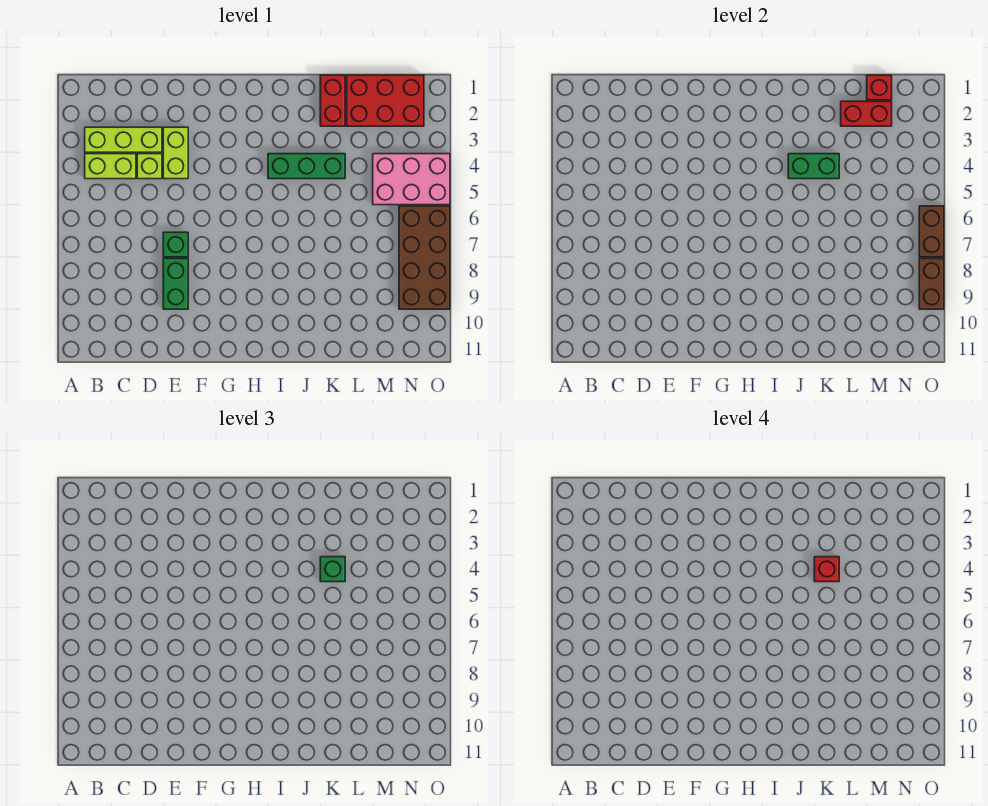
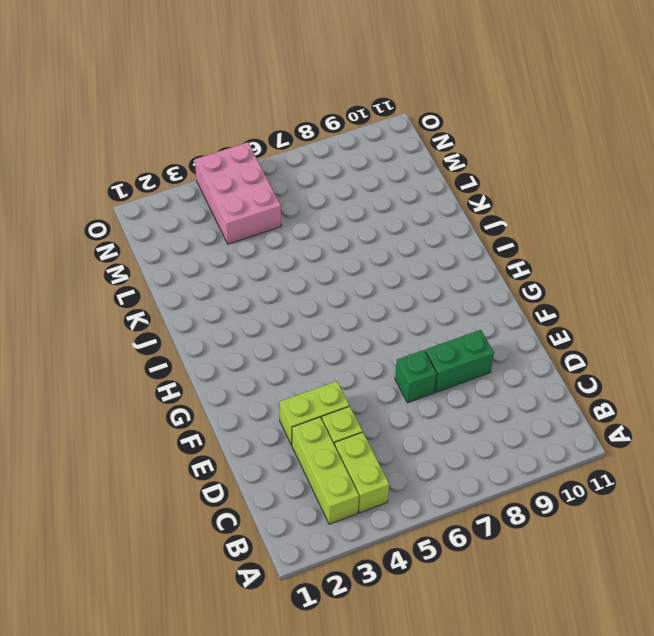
none -> green 1x3 brick [268,154,345,179]
none -> red 1x2 brick [320,75,345,126]
none -> red 2x3 brick [347,75,424,126]

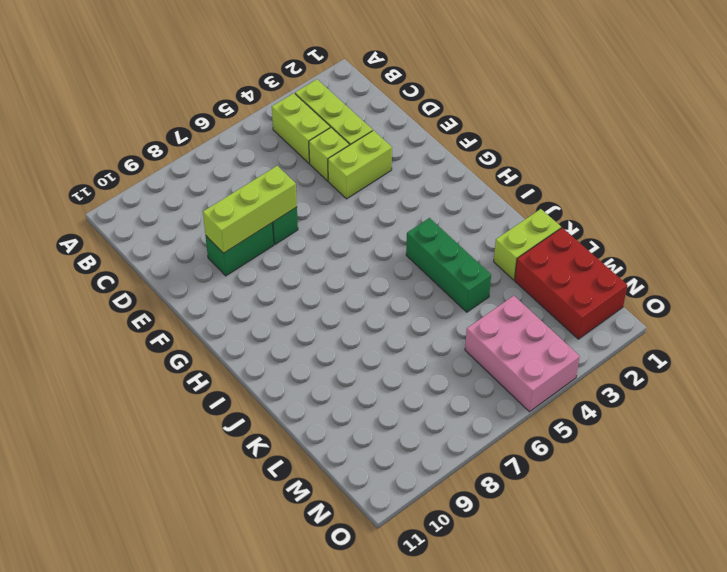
lime 1x3 brick [203,166,297,253] -> none
lime 1x2 brick [494,209,561,280] -> red 1x2 brick [320,75,345,126]
none -> brown 2x4 brick [399,206,450,309]
none -> green 1x2 brick [788,154,839,179]
none -> red 1x2 brick [841,101,892,126]

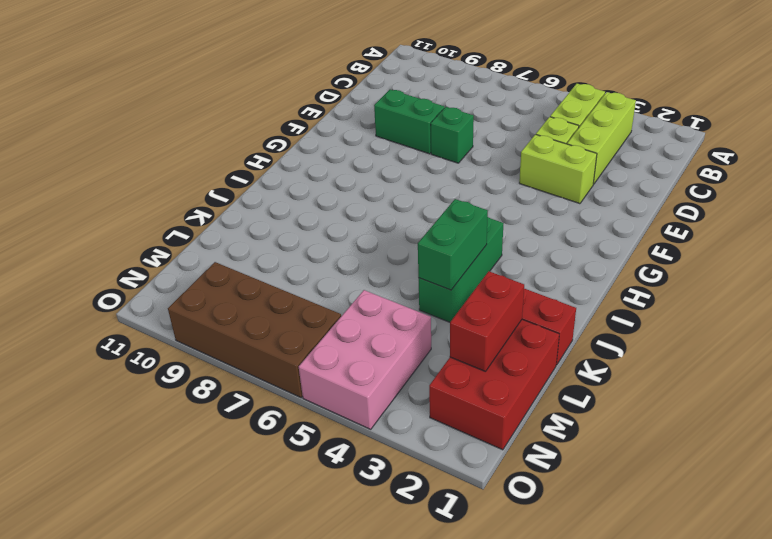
none -> red 1x1 brick [867,75,892,100]
none -> brown 1x2 brick [919,206,944,257]
none -> brown 1x2 brick [919,258,944,309]

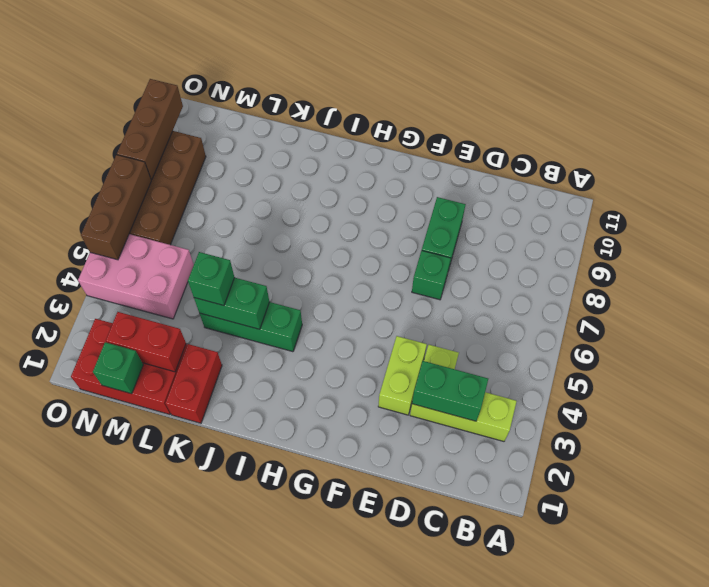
green 1x2 brick [412,361,488,421] -> none
green 1x1 brick [93,342,143,394] -> red 1x1 brick [867,75,892,100]
brown 1x3 brick [81,155,151,260] -> brown 1x2 brick [919,206,944,257]
brown 1x3 brick [117,79,183,180] -> brown 1x2 brick [919,258,944,309]
none -> lime 1x2 brick [85,154,136,179]
none -> red 1x1 brick [814,557,839,582]

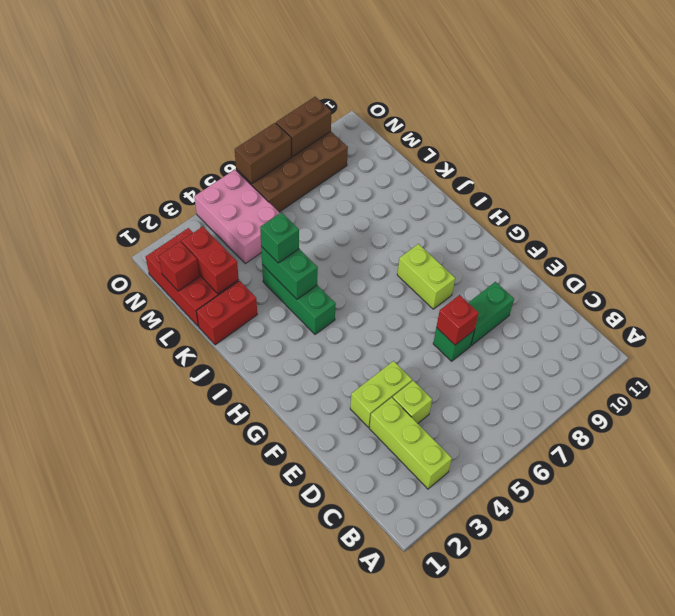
red 1x1 brick [436,295,479,345] -> red 1x1 brick moved to [814,557,839,582]
lime 1x2 brick [397,244,455,309] -> lime 1x2 brick moved to [85,154,136,179]

